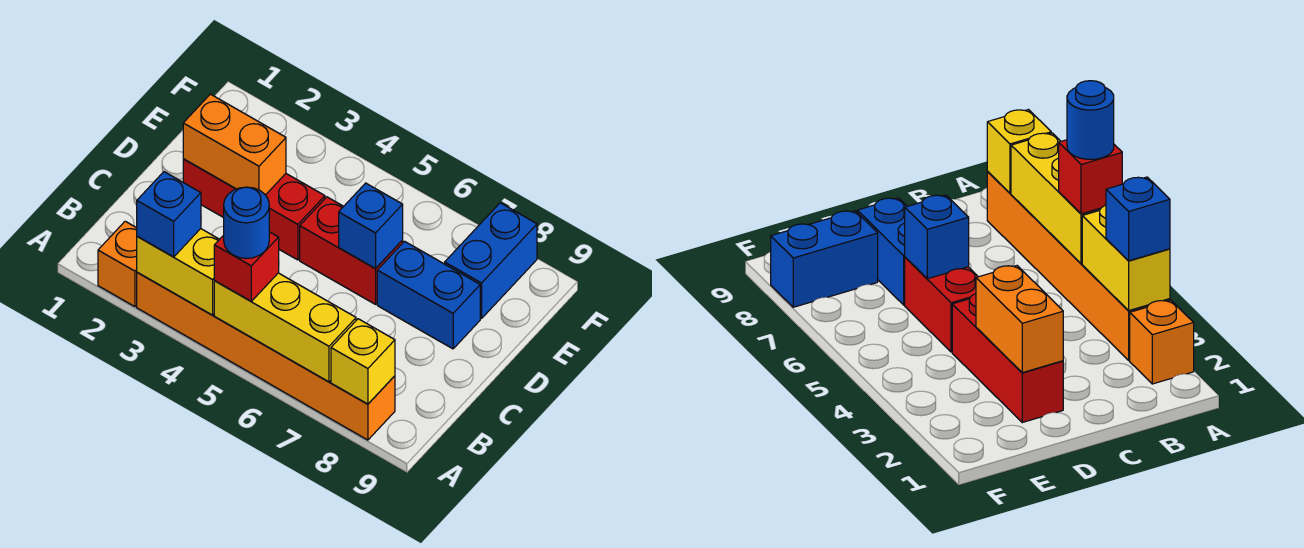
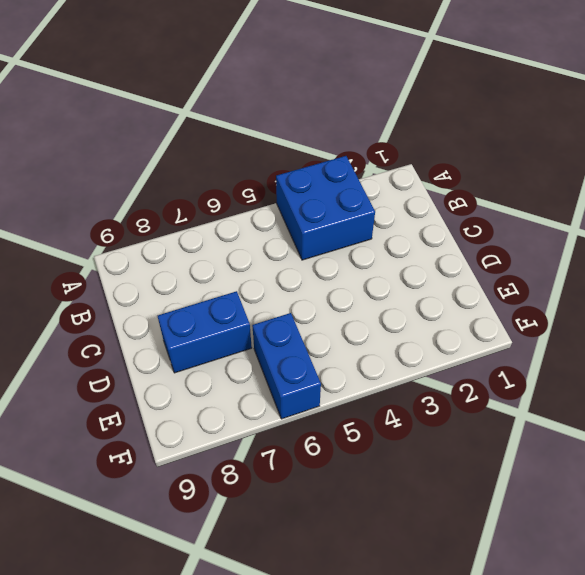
blue 2x2 brick [276,156,375,260] -> orange 1x6 brick [137,272,395,440]
blue 1x2 brick [252,313,321,419] -> blue 1x2 brick moved to [445,203,537,318]
none -> orange 1x1 brick [98,221,137,307]
none -> red 1x3 brick [183,159,325,260]
none -> red 1x2 brick [300,197,403,304]

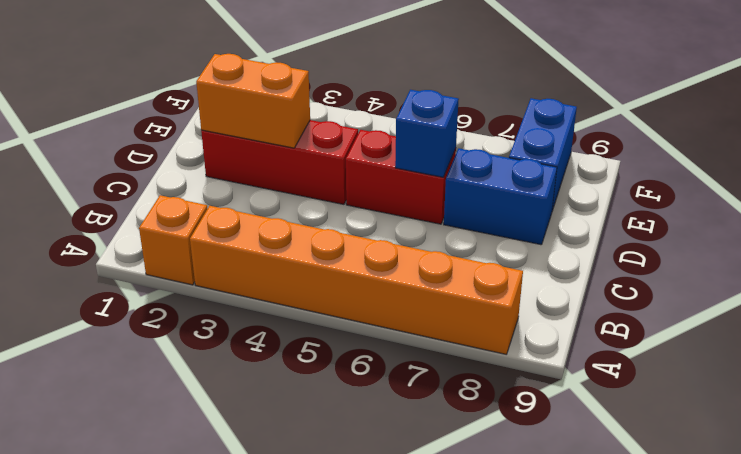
none -> yellow 1x2 brick [137,229,219,315]
none -> yellow 1x3 brick [214,273,356,382]
none -> yellow 1x1 brick [331,319,395,404]

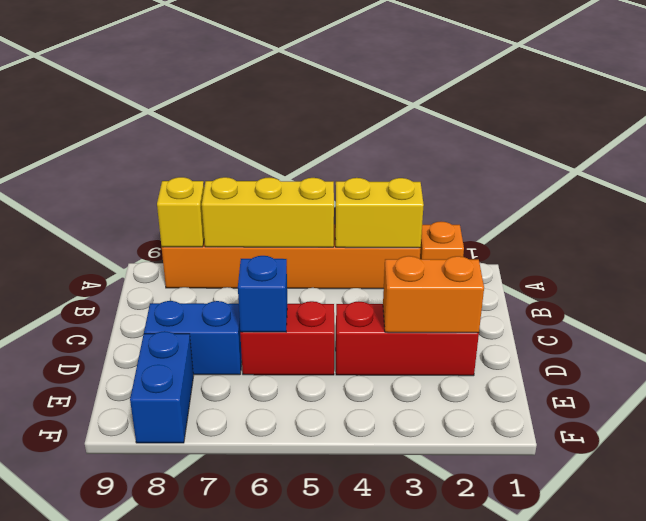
none -> blue 1x1 brick [137,172,201,257]
none -> red 1x1 brick [214,232,279,301]
none -> blue 1x1 round brick [224,187,269,259]

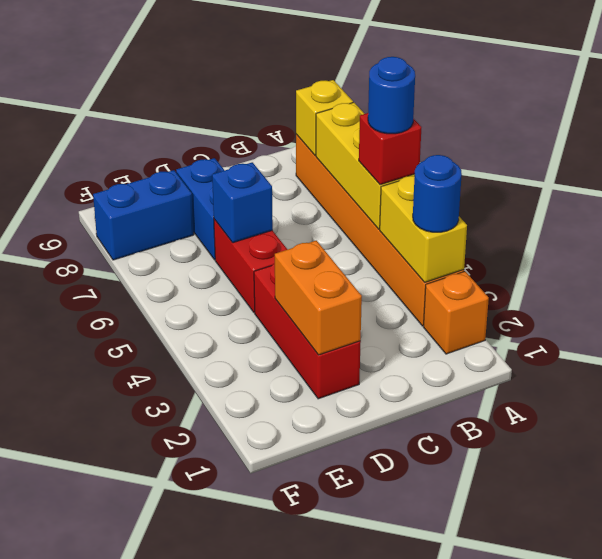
blue 1x1 round brick [413,155,462,232] -> blue 1x1 brick [137,172,201,257]

